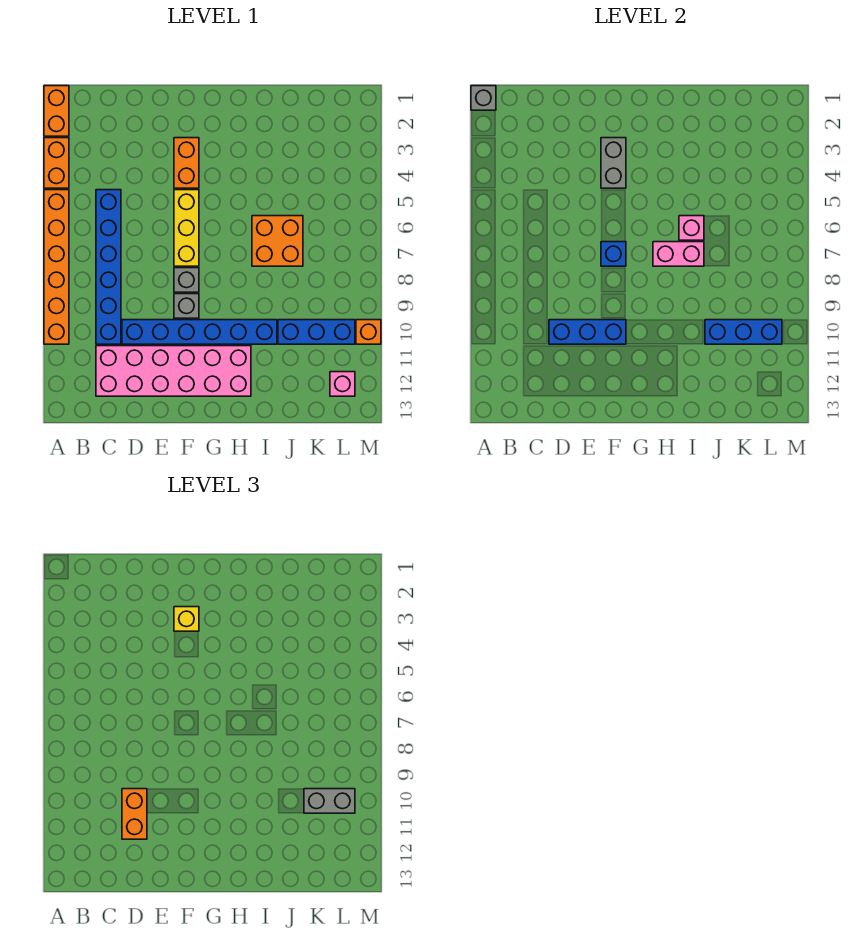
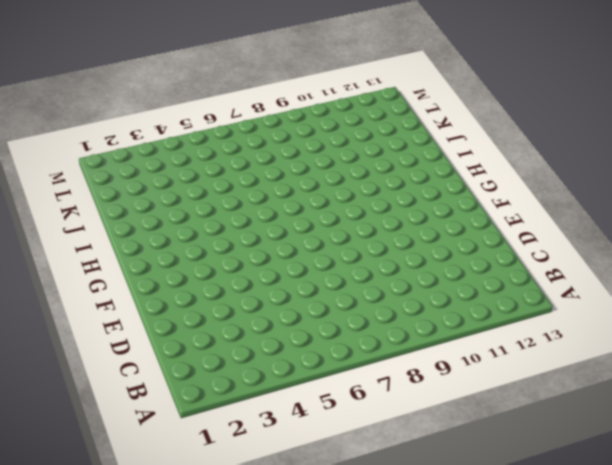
none -> orange 1x2 brick [44,86,69,136]
none -> orange 1x2 brick [44,138,69,188]
none -> orange 1x6 brick [44,190,69,344]

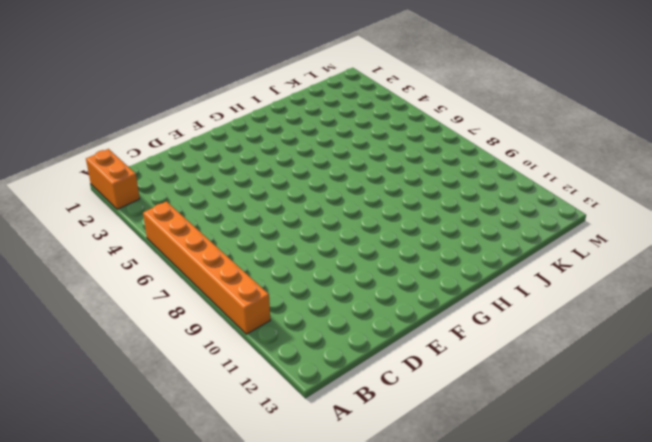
none -> orange 1x2 brick [44,138,69,188]
none -> blue 1x6 brick [96,190,121,344]
none -> pink 2x6 brick [96,346,251,396]

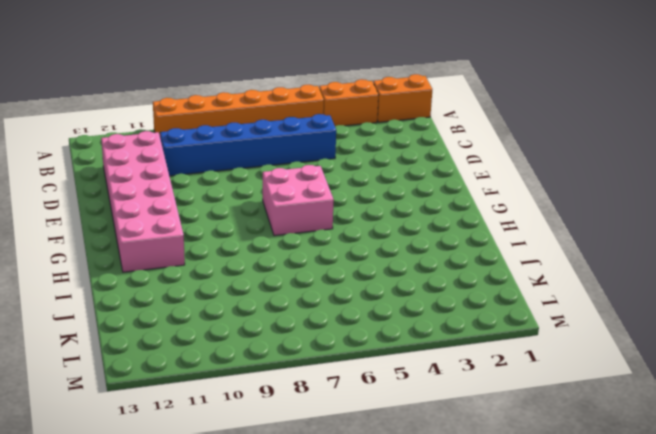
pink 2x2 brick [263,165,334,236] -> yellow 1x3 brick [174,190,199,266]
none -> blue 1x6 brick [122,320,277,344]
none -> orange 1x2 brick [174,138,199,188]
none -> grey 1x1 brick [174,268,199,292]

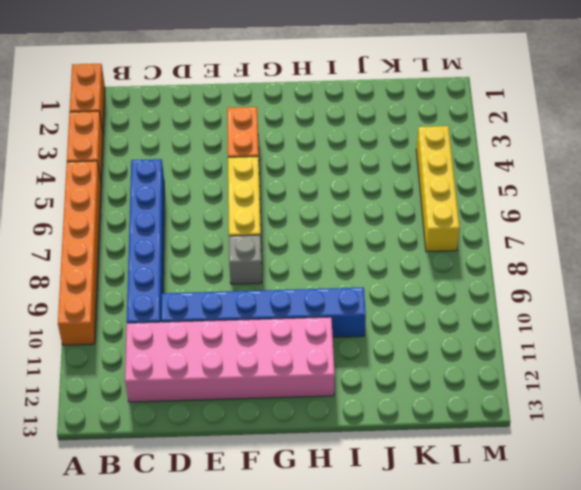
yellow 1x4 brick [416,126,460,252] -> none
none -> grey 1x1 brick [174,294,199,318]
none -> orange 2x2 brick [252,216,303,266]
none -> blue 1x3 brick [278,320,355,344]

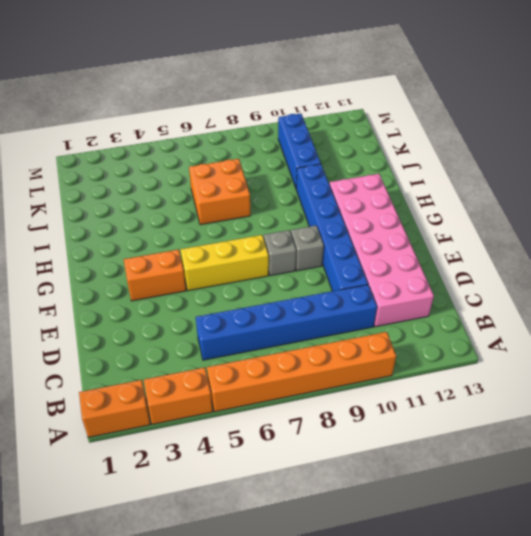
none -> pink 1x1 brick [330,372,355,396]
none -> orange 1x1 brick [356,320,381,344]
none -> grey 1x1 brick [471,86,496,110]

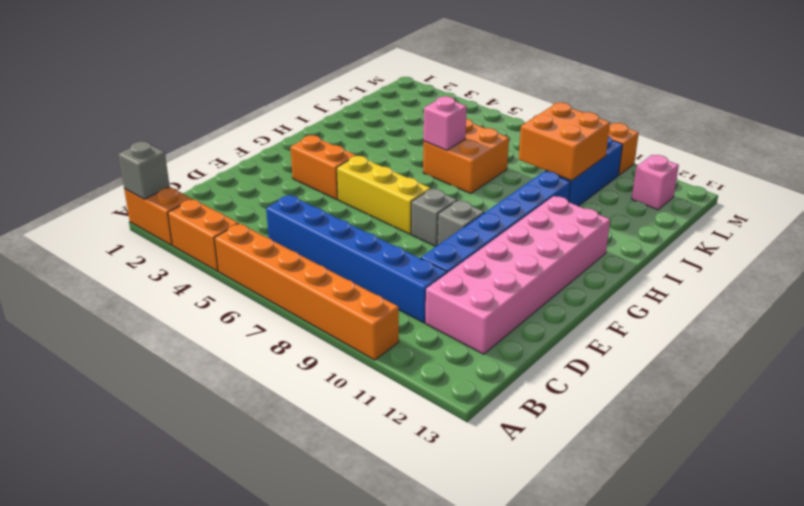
orange 2x2 brick [519,103,610,181] -> blue 1x3 brick [705,320,782,344]
none -> blue 1x3 brick [549,320,626,344]
none -> grey 1x2 brick [601,138,626,188]
none -> blue 1x1 brick [601,242,626,266]

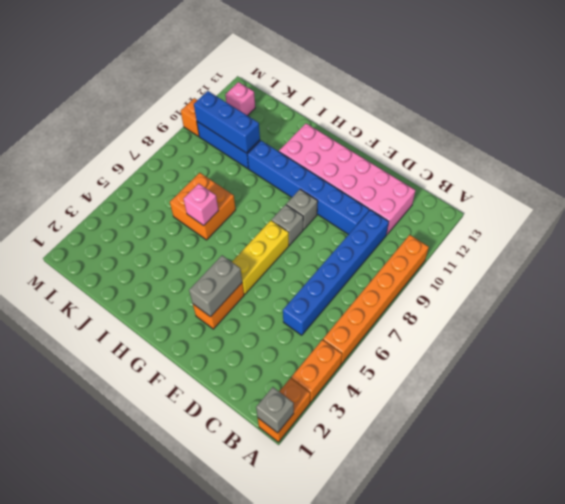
none -> blue 1x3 brick [549,320,626,344]
none -> blue 1x1 brick [601,242,626,266]
none -> pink 1x2 brick [653,242,704,266]

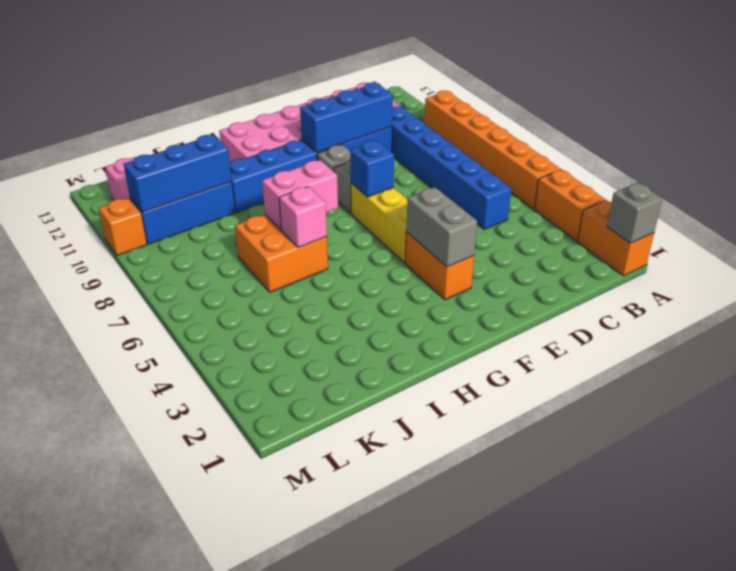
none -> orange 1x2 brick [122,789,147,839]
none -> yellow 1x1 brick [174,607,199,631]
none -> grey 1x2 brick [304,789,355,813]

